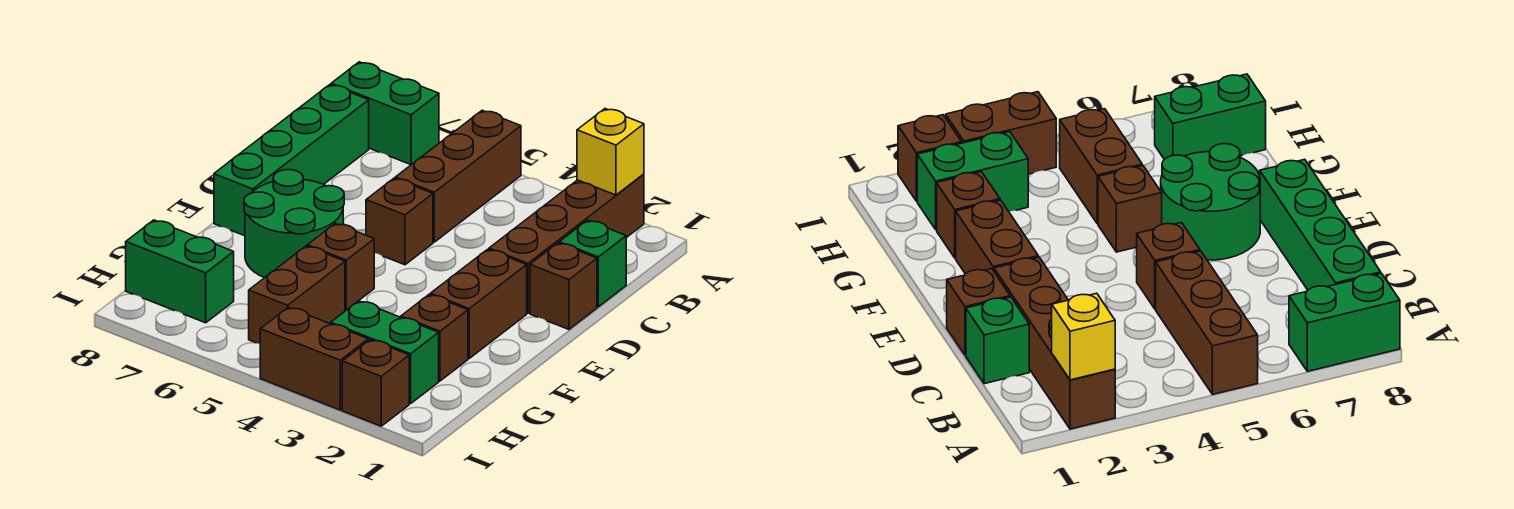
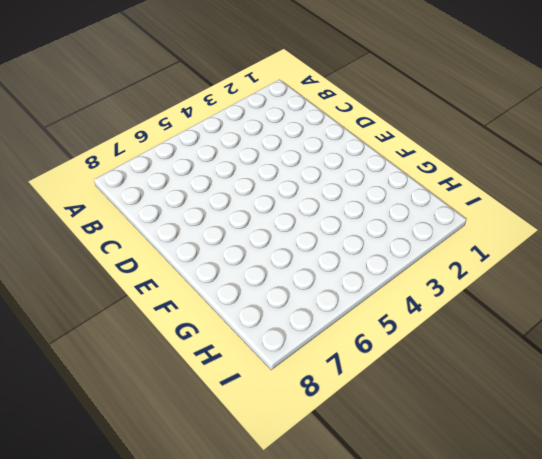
none -> brown 1x4 brick [489,174,644,313]
none -> brown 1x3 brick [395,110,521,242]
none -> green 1x2 brick [331,62,439,165]

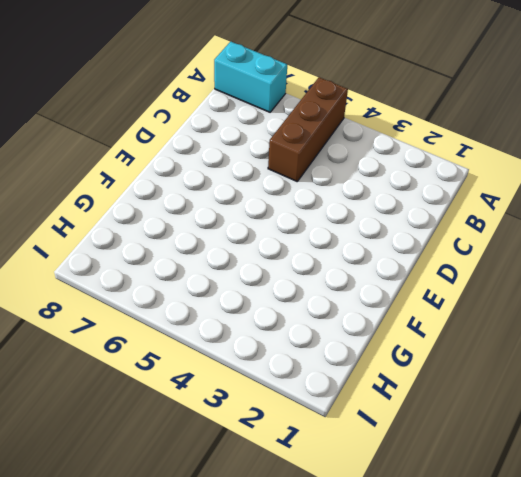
cyan 1x2 brick [214,42,287,112] -> green 1x2 brick [331,62,439,165]
none -> brown 1x4 brick [489,174,644,313]
none -> green 1x4 brick [214,85,369,236]
none -> green 1x1 brick [559,220,626,307]

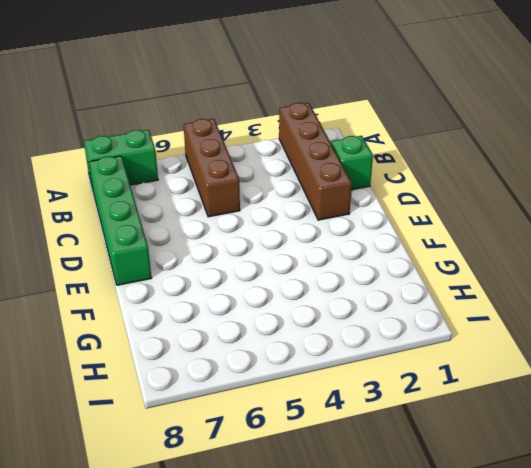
none -> brown 1x1 brick [530,243,597,329]
none -> brown 1x1 brick [366,178,433,265]
none -> brown 1x2 brick [430,249,527,358]

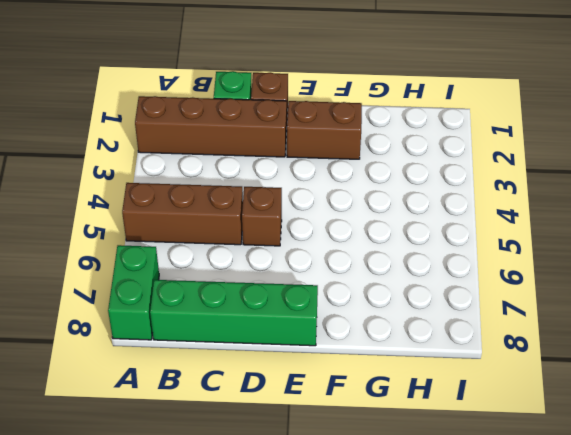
none -> green 2x2 round brick [244,170,344,278]
none -> brown 1x1 brick [307,223,374,310]
none -> brown 1x1 brick [401,295,468,381]

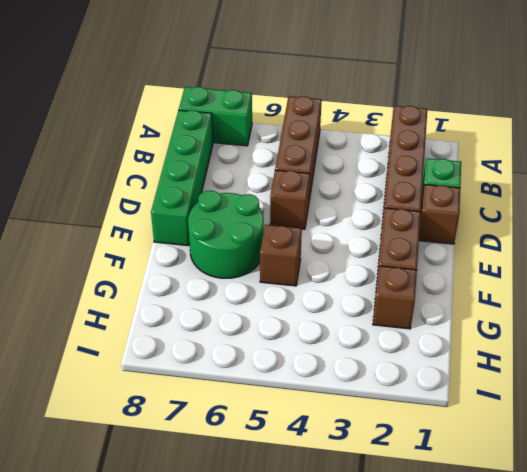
none -> brown 1x2 brick [249,246,345,344]
none -> green 1x2 brick [331,301,439,404]
none -> green 1x2 brick [126,220,234,323]

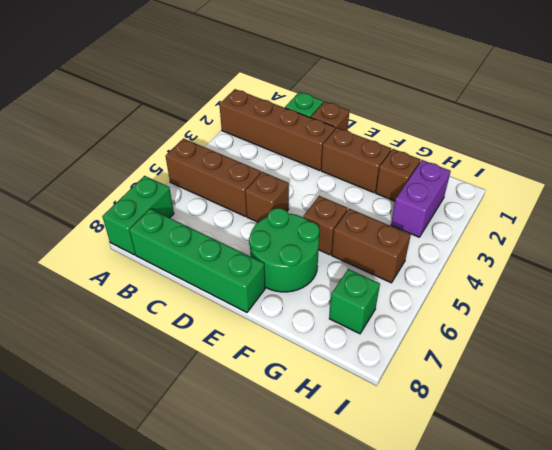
purple 1x2 brick [391,160,451,237] -> green 1x2 brick [331,301,439,404]
green 1x1 brick [329,269,380,334] -> green 1x2 brick [126,220,234,323]
none -> brown 1x1 brick [342,340,409,426]
none -> brown 1x2 brick [260,307,368,410]
none -> yellow 1x1 brick [577,109,644,195]

